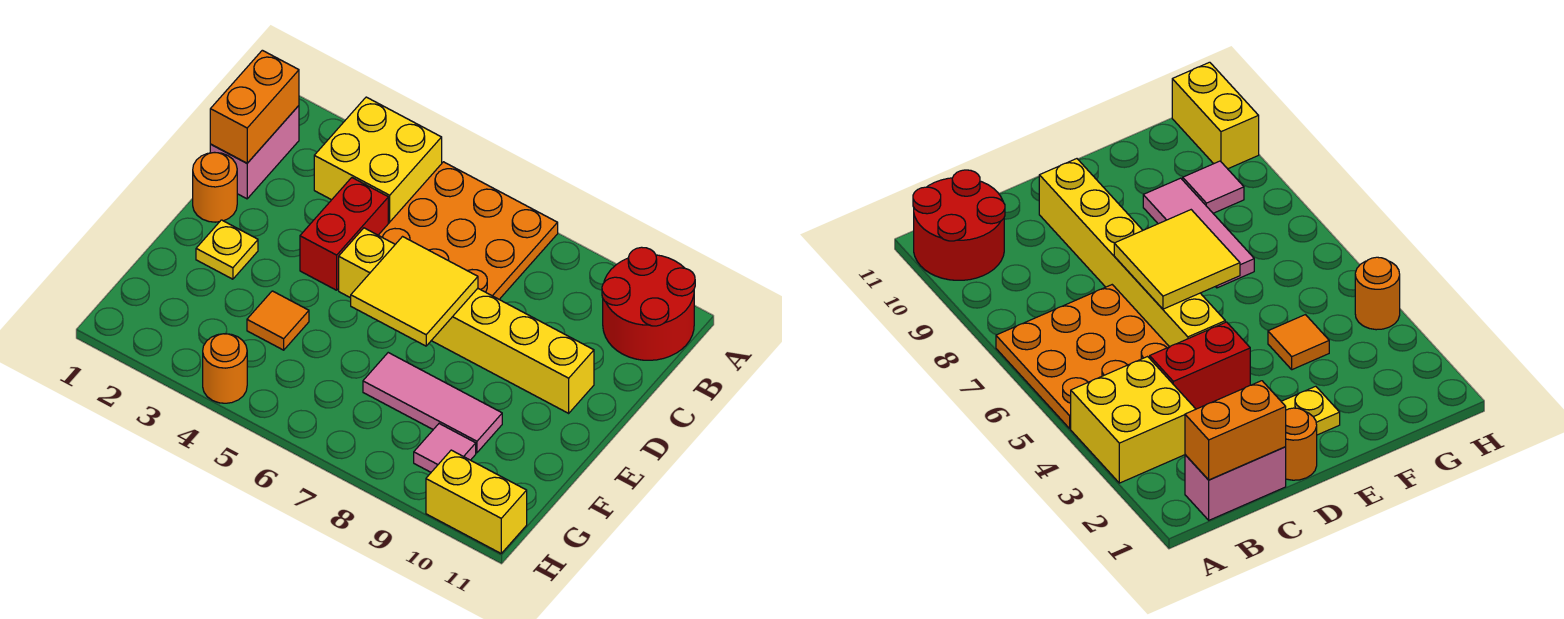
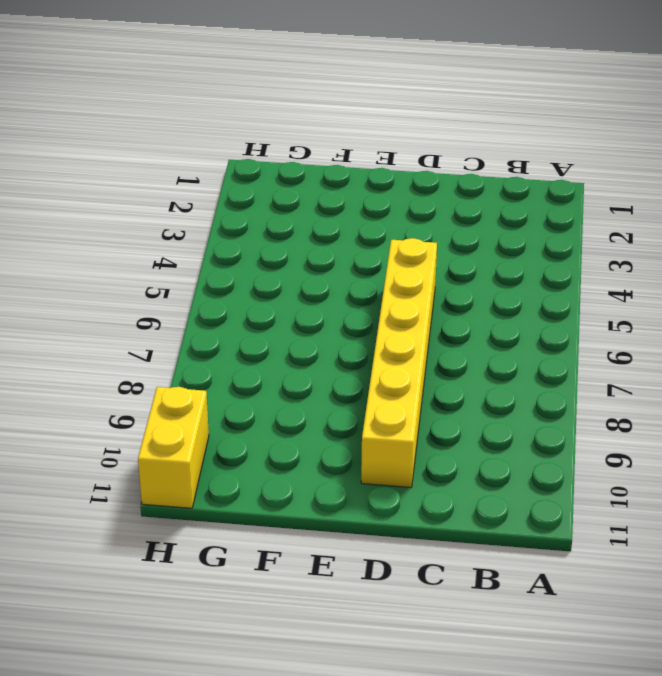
none -> yellow 2x2 brick [314,97,442,224]
none -> orange 3x3 plate [378,162,558,299]
none -> red 2x2 round brick [602,247,695,360]

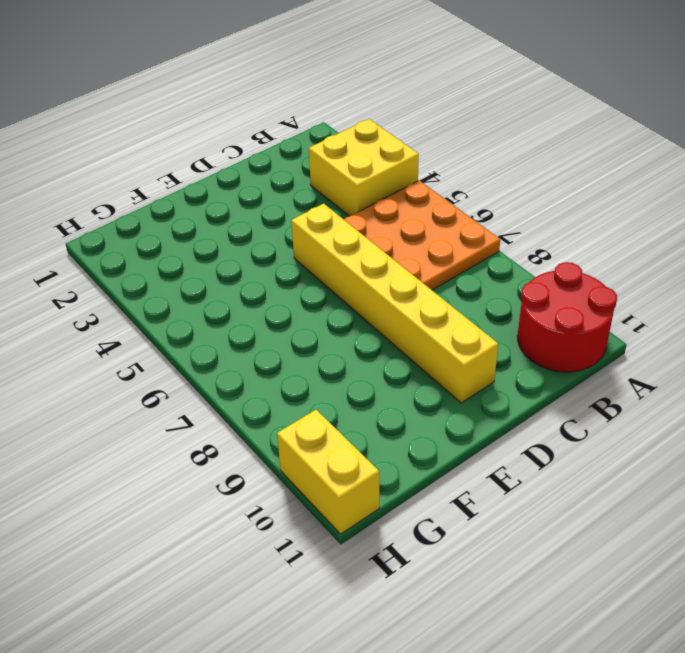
none -> pink 1x2 brick [210,106,299,199]
none -> red 1x2 brick [300,178,388,290]
none -> orange 1x1 round brick [193,152,237,222]

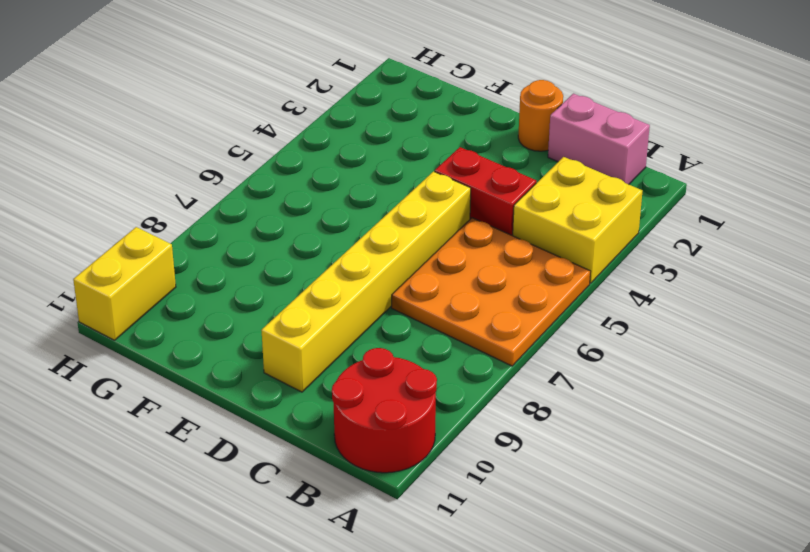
none -> yellow 1x1 plate [196,220,258,279]
none -> orange 1x1 tile [247,291,309,350]
none -> pink 1x3 tile [363,353,502,453]

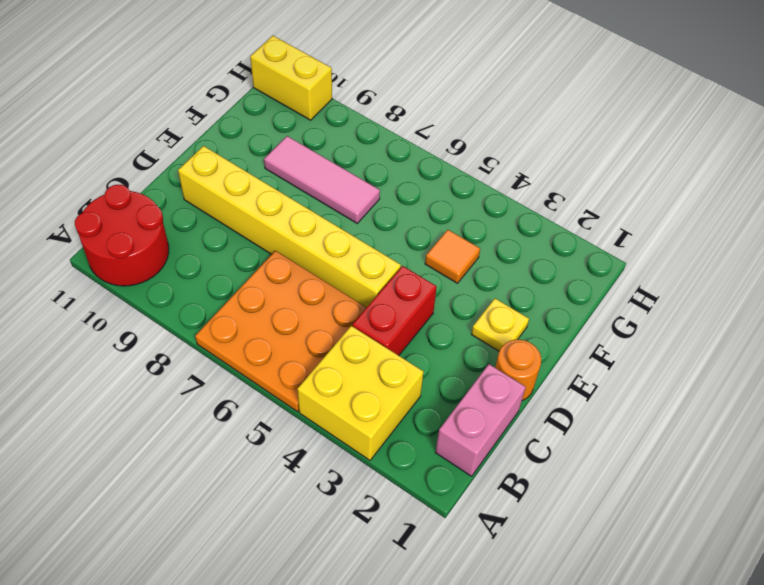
none -> pink 1x1 tile [414,424,476,472]
none -> orange 1x1 round brick [203,334,247,403]
none -> orange 1x2 brick [210,50,299,163]

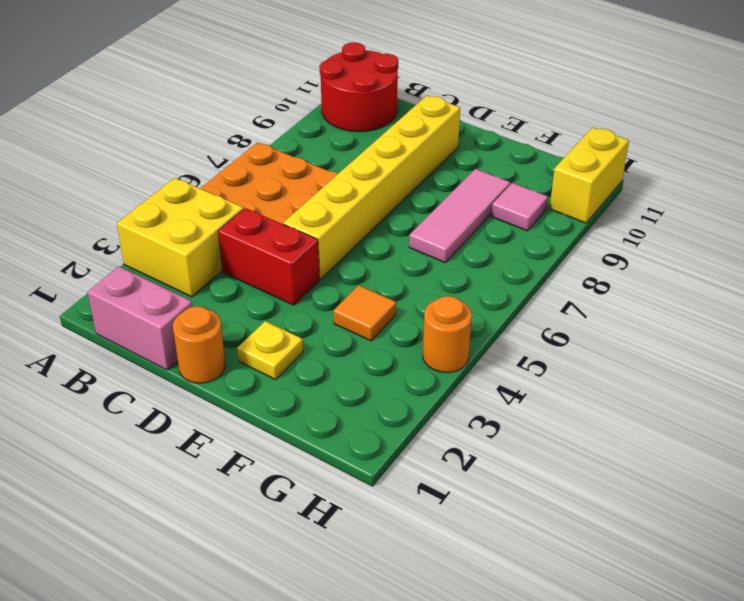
none -> orange 1x2 brick [210,50,299,163]
none -> yellow 2x2 tile [351,237,478,346]

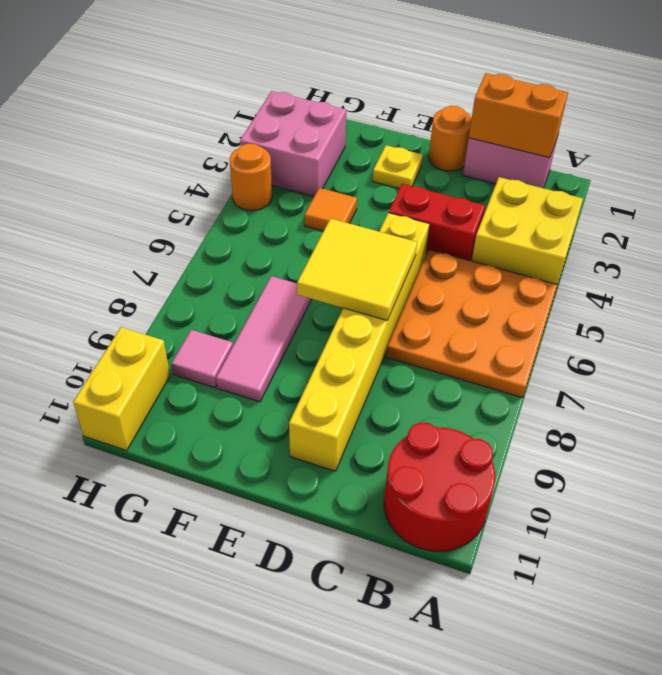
pink 2x2 brick [240,91,346,197] -> none

